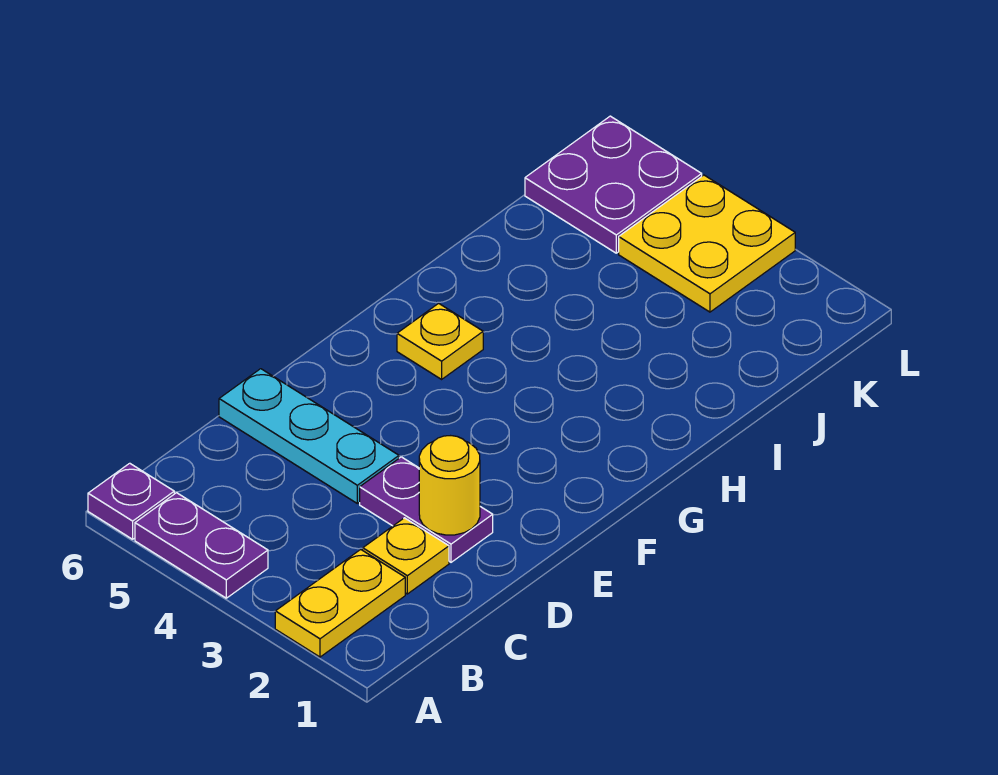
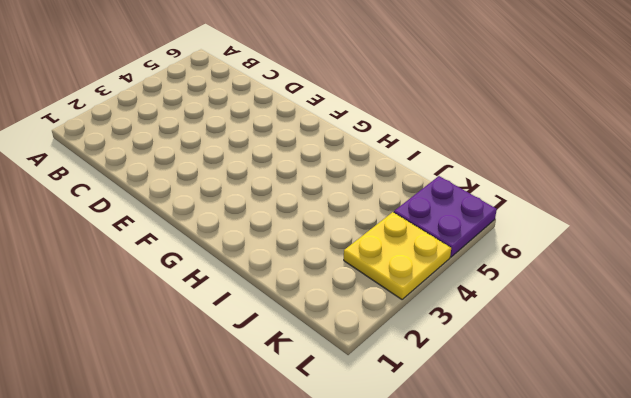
none -> yellow 1x2 plate [275,549,405,657]
none -> purple 1x2 plate [135,493,268,598]

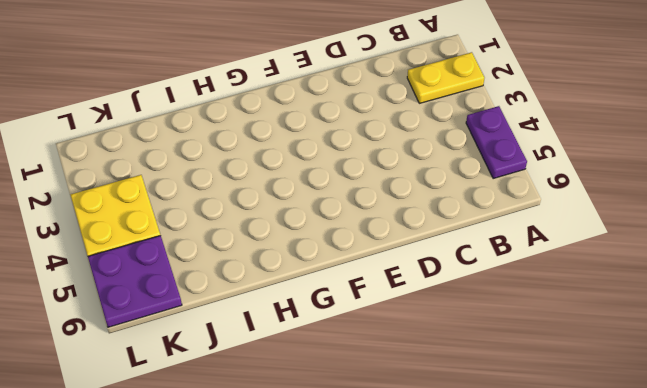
none -> purple 1x1 plate [88,463,174,539]
none -> yellow 1x1 plate [363,518,449,594]

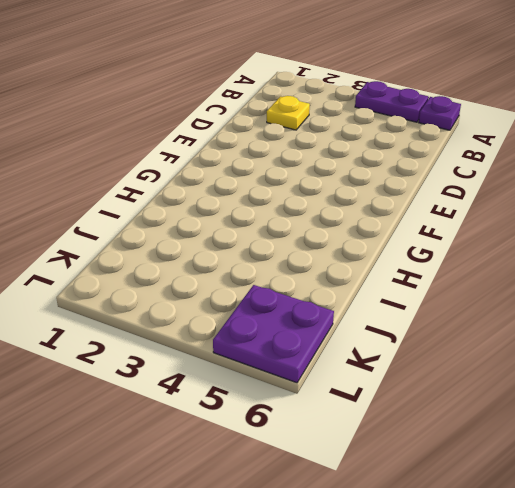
none -> yellow 1x2 plate [275,549,405,657]
none -> purple 1x2 plate [360,457,493,562]

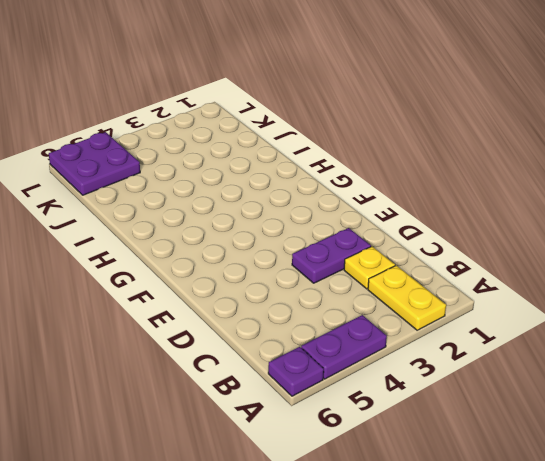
none -> cyan 1x3 plate [219,369,399,503]
none -> yellow 1x1 plate [397,303,483,379]

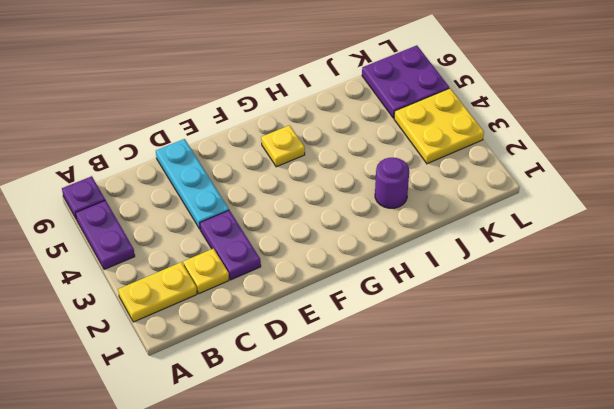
purple 1x1 round brick [375,158,409,208] -> none
none -> yellow 1x1 round brick [419,436,480,535]

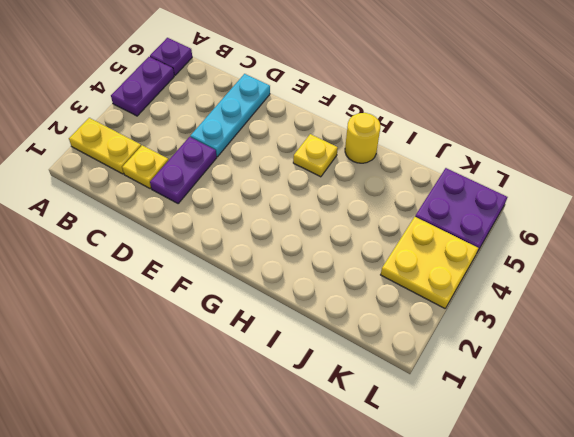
yellow 1x1 round brick [345,113,380,163] -> yellow 1x1 round brick moved to [419,436,480,535]

